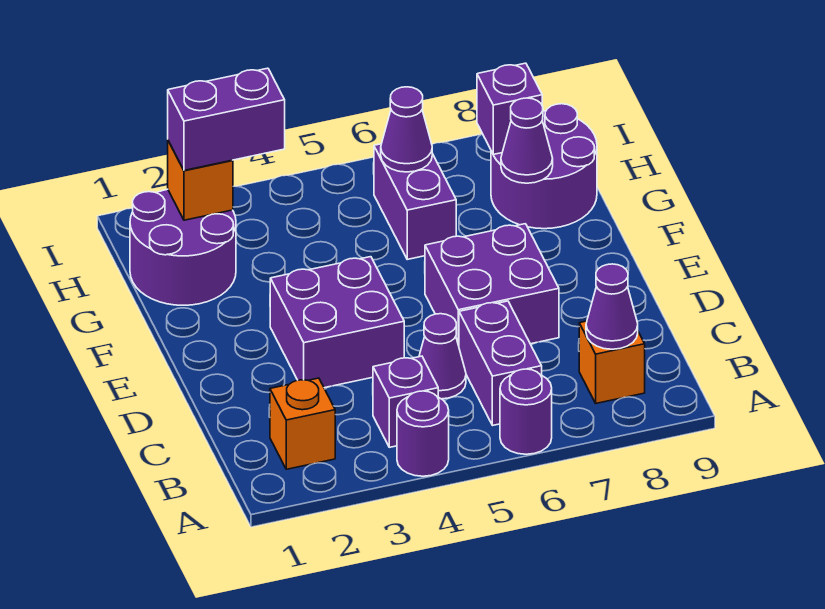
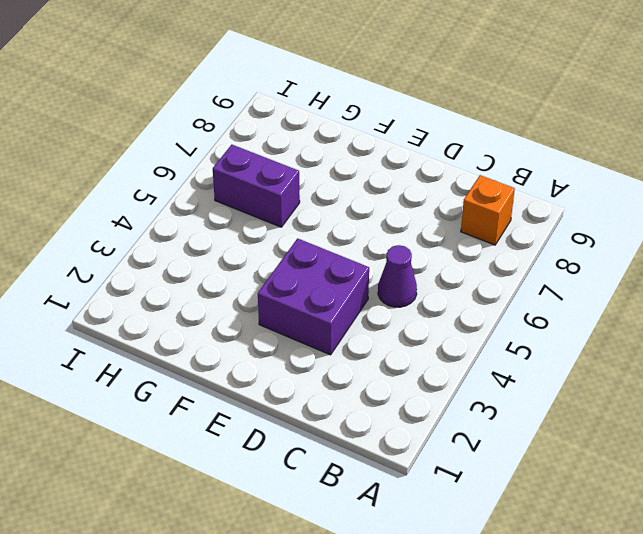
none -> purple 1x1 round brick [397,391,449,476]
none -> purple 1x1 round brick [500,369,552,454]
none -> orange 1x1 brick [270,378,335,469]

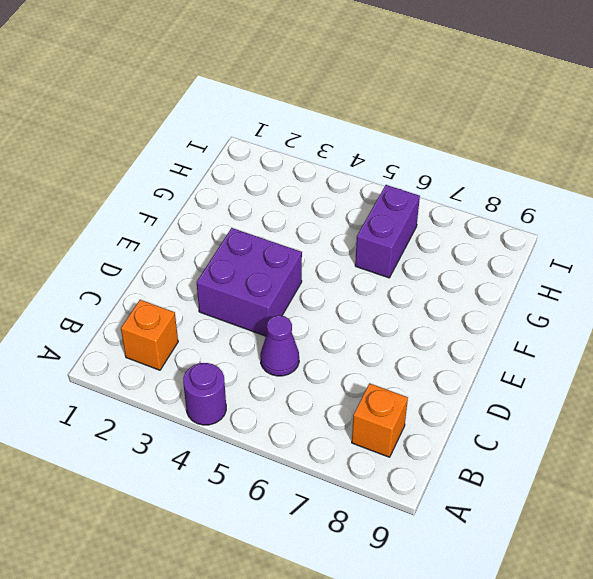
none -> purple 1x1 round brick [500,369,552,454]
none -> purple 1x1 brick [373,356,438,447]
none -> purple 1x2 brick [459,301,542,425]

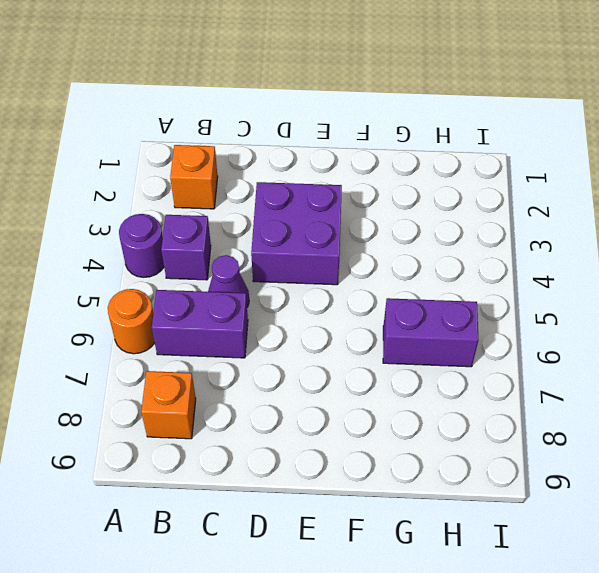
orange 1x1 round brick [108,289,155,354] -> purple 1x1 round brick [500,369,552,454]
none -> purple 2x2 brick [425,224,559,346]
none -> purple 2x2 round brick [130,189,236,305]
none -> purple 2x2 round brick [491,104,597,229]

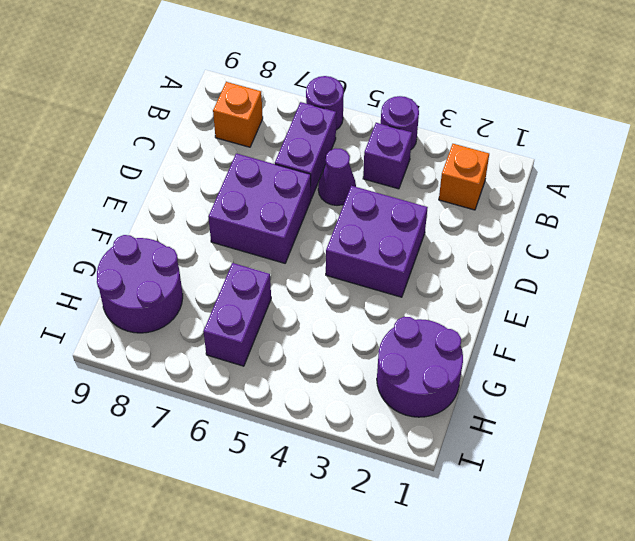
none -> purple 1x1 cone [586,264,638,349]
none -> purple 1x1 cone [501,98,553,183]
none -> orange 1x1 brick [168,141,233,220]

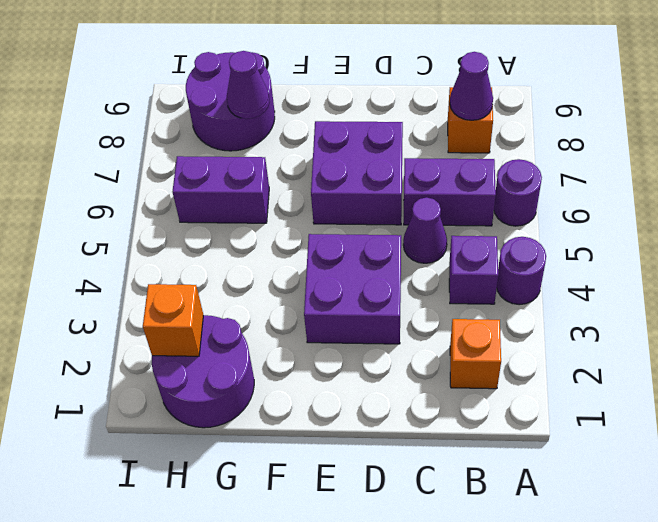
none -> purple 1x1 cone [381,87,432,172]
none -> purple 1x1 brick [477,63,542,154]
none -> purple 1x2 brick [168,68,285,170]

